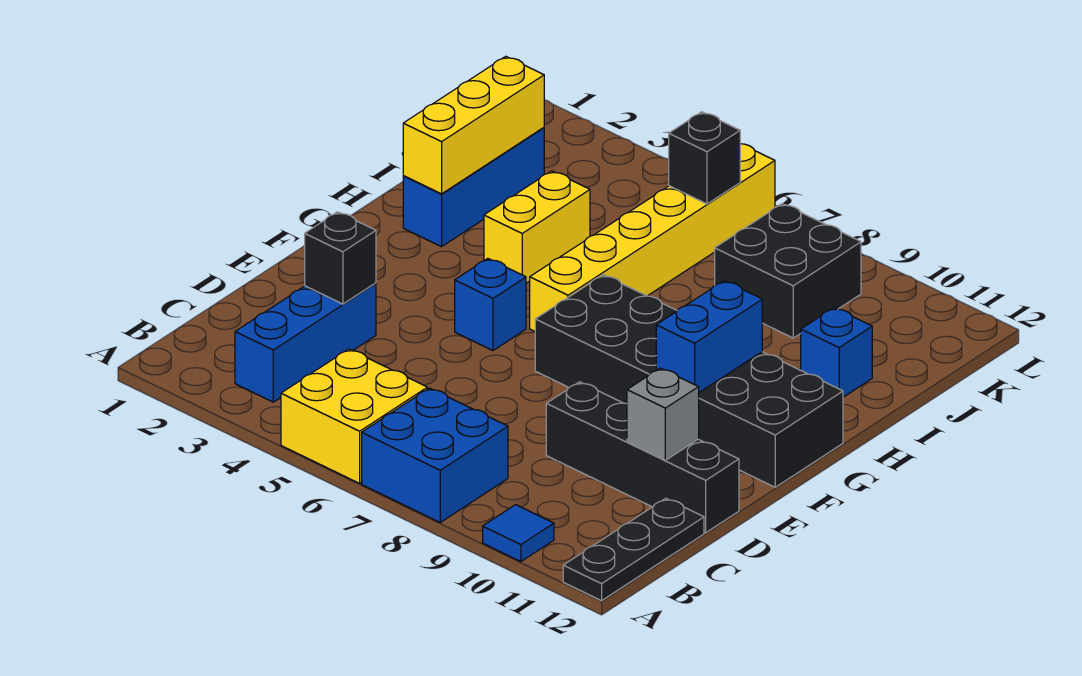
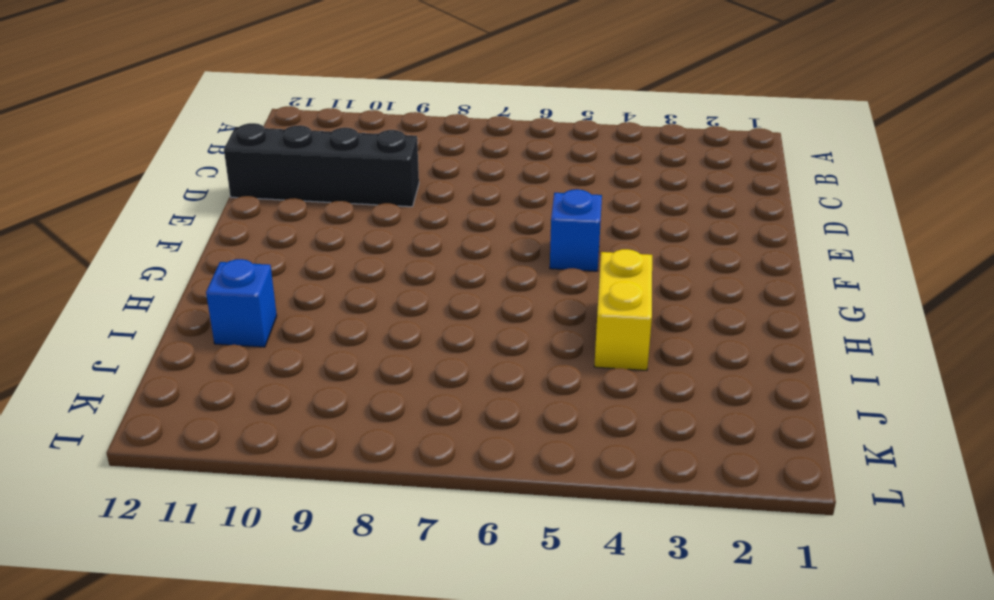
none -> yellow 2x2 brick [281,349,427,483]
none -> blue 2x2 brick [362,388,508,522]
none -> blue 1x1 tile [483,505,554,562]

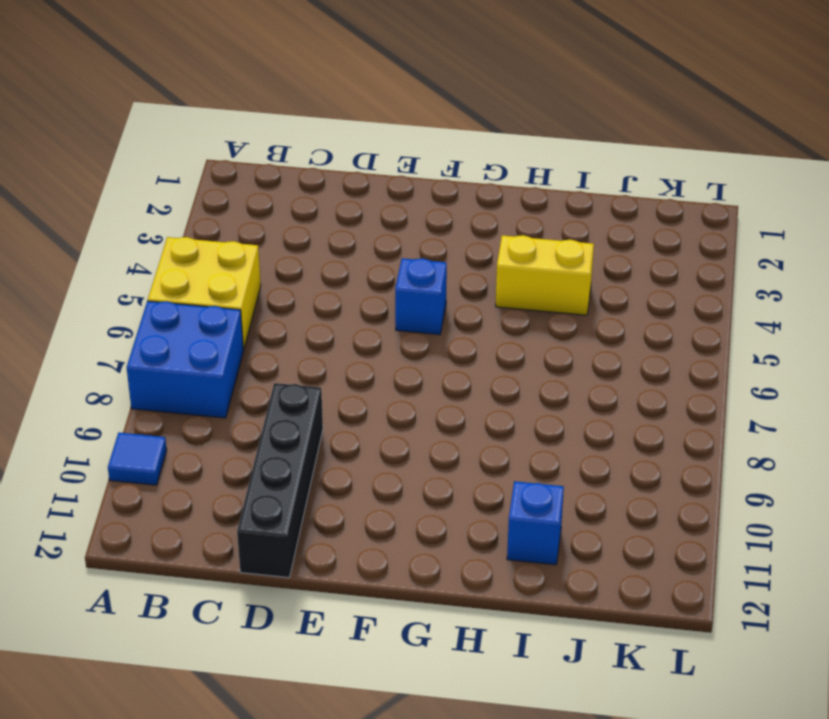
none -> black 1x3 plate [563,498,704,601]
none -> blue 1x3 brick [235,283,376,402]
none -> black 2x6 brick [535,275,843,487]

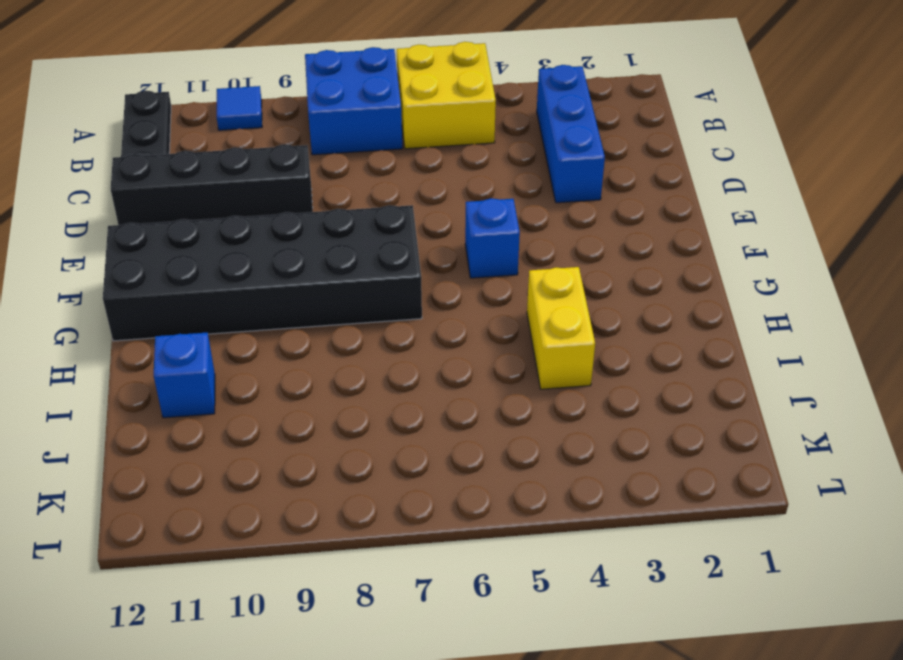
none -> yellow 1x6 brick [530,144,775,331]
none -> blue 1x3 brick [403,128,544,247]
none -> black 2x2 brick [715,204,861,338]

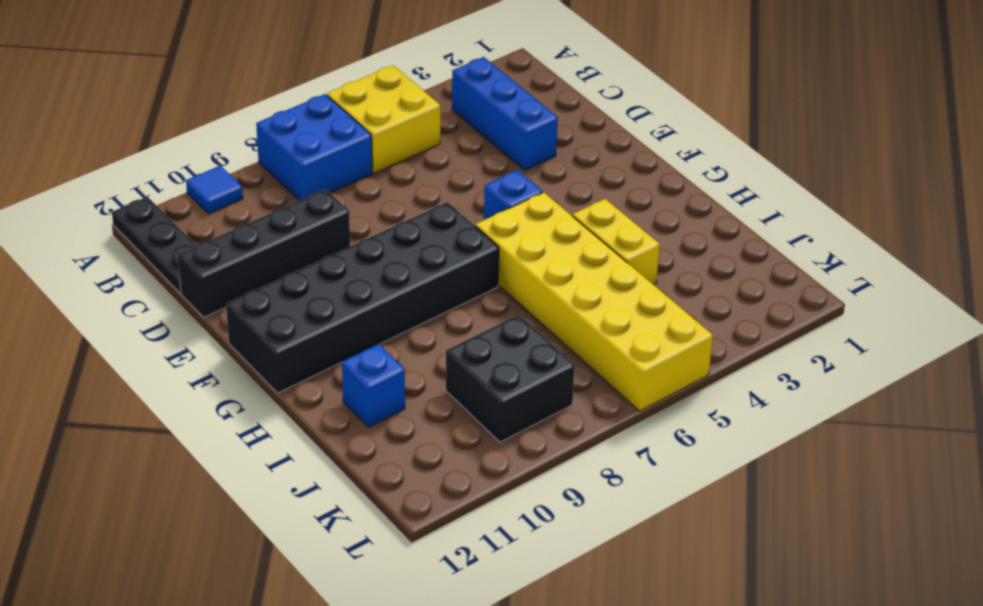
yellow 2x6 brick [475,192,713,411] -> yellow 1x6 brick [530,144,775,331]
none -> blue 1x3 brick [403,128,544,247]
none -> black 1x1 brick [305,212,376,304]
none -> grey 1x1 brick [627,368,699,460]

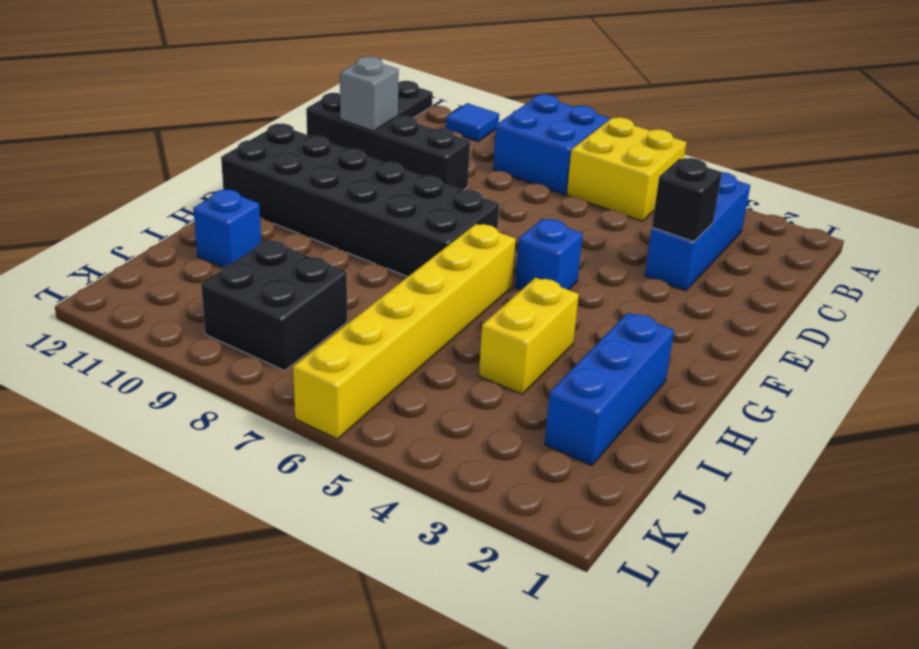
none -> blue 1x2 brick [656,281,762,392]
none -> yellow 1x3 brick [403,56,544,194]
none -> black 1x1 brick [669,112,740,204]

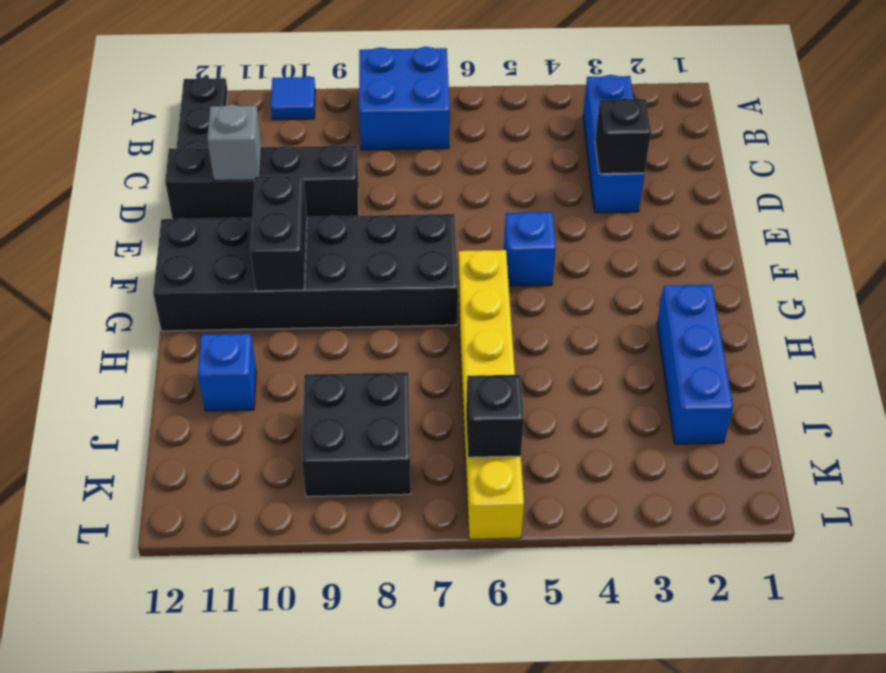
black 1x2 brick [250,175,307,291] -> blue 1x2 brick [656,281,762,392]
none -> yellow 2x2 brick [281,349,427,483]
none -> yellow 1x2 brick [484,171,590,283]
none -> yellow 1x3 brick [403,56,544,194]

